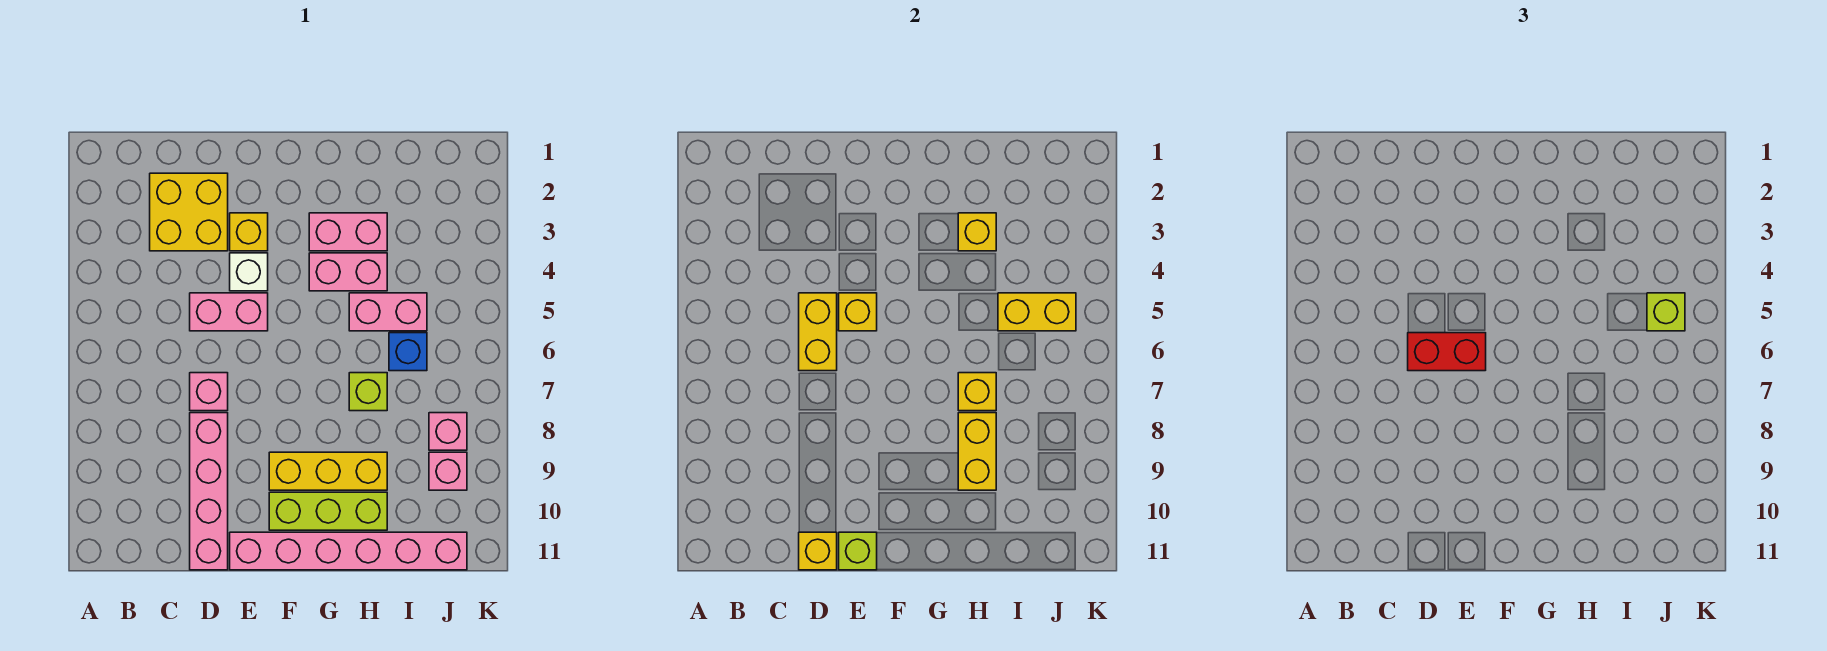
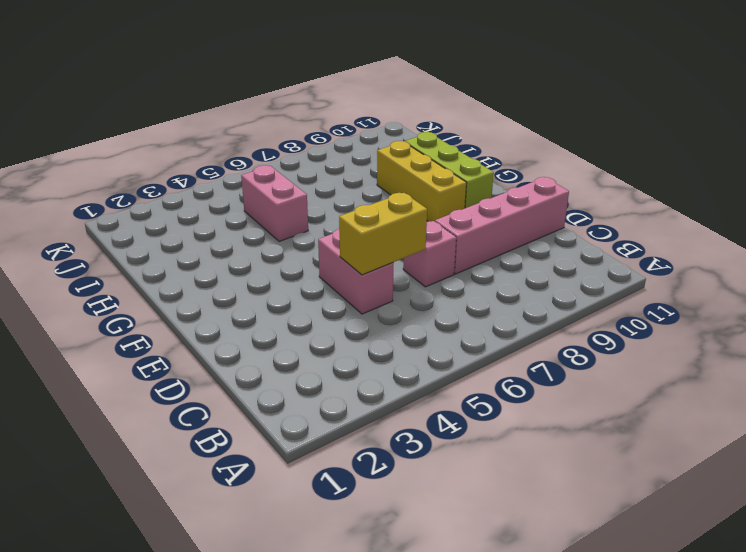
none -> yellow 2x2 brick [150,173,228,251]
none -> yellow 1x1 brick [230,213,268,251]
none -> white 1x1 brick [230,253,268,291]

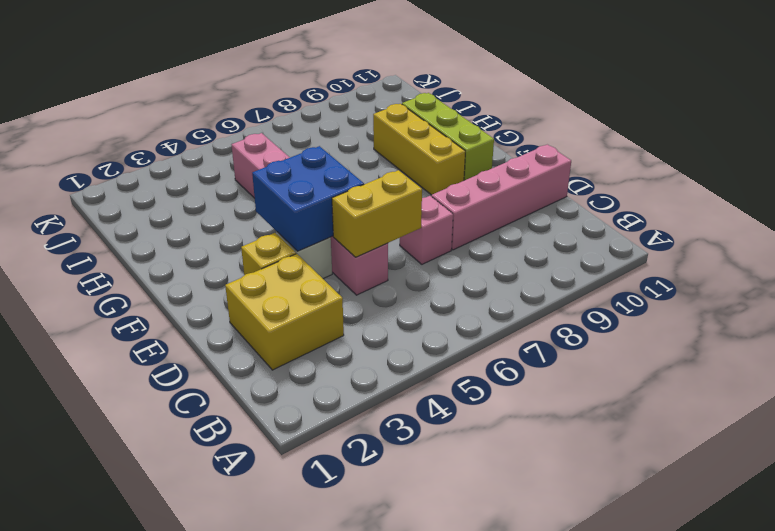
blue 2x2 brick [252,146,364,251] -> yellow 1x1 brick [839,293,877,331]
none -> pink 1x6 brick [230,532,467,570]
none -> pink 1x2 brick [309,213,387,251]
none -> pink 1x2 brick [309,253,387,291]

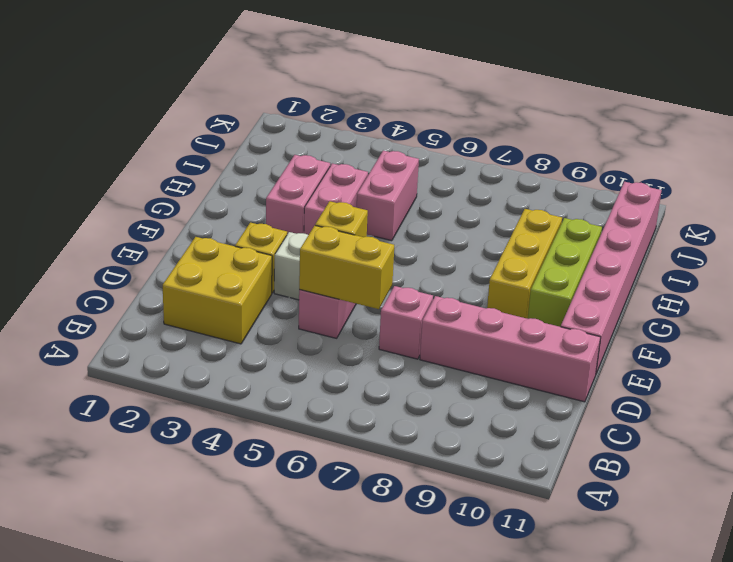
none -> lime 1x1 brick [349,373,387,411]
none -> blue 1x1 brick [389,333,427,371]
none -> pink 1x1 brick [429,413,467,450]

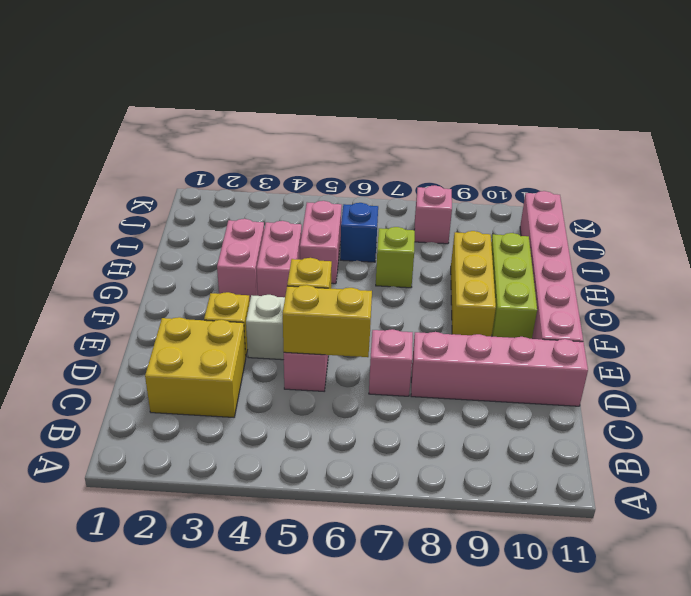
none -> pink 1x1 brick [429,452,467,490]
none -> yellow 1x1 brick [799,532,837,570]
none -> lime 1x1 brick [839,532,877,570]

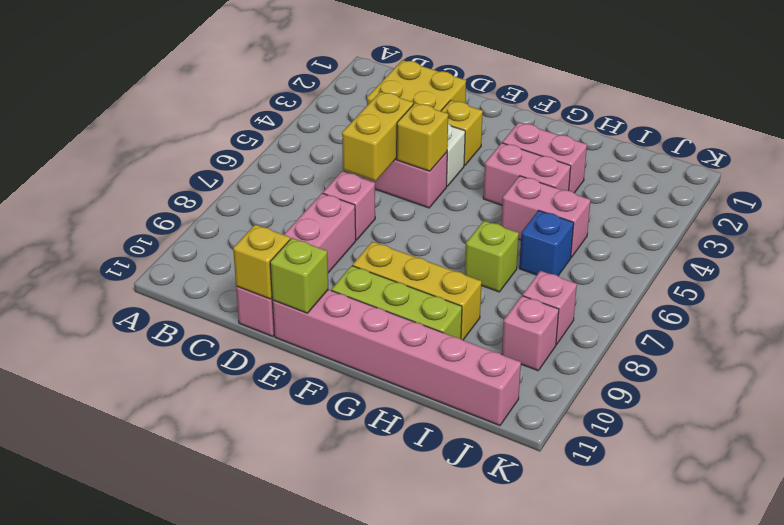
none -> yellow 1x1 brick [958,213,996,251]
none -> yellow 1x1 brick [958,373,996,411]
none -> yellow 1x2 brick [958,413,996,490]

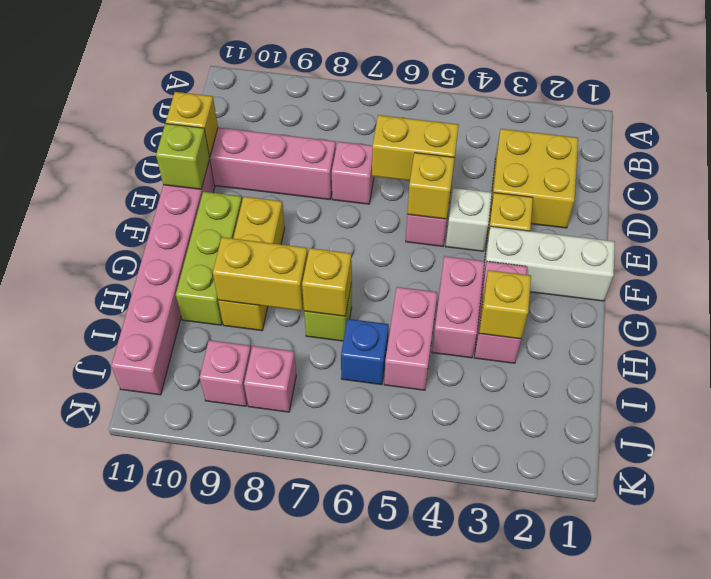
white 1x3 brick [482,226,615,301] -> none
none -> yellow 1x2 brick [998,293,1076,331]
none -> red 1x2 brick [1408,333,1486,371]
none -> lime 1x1 brick [1647,293,1685,331]

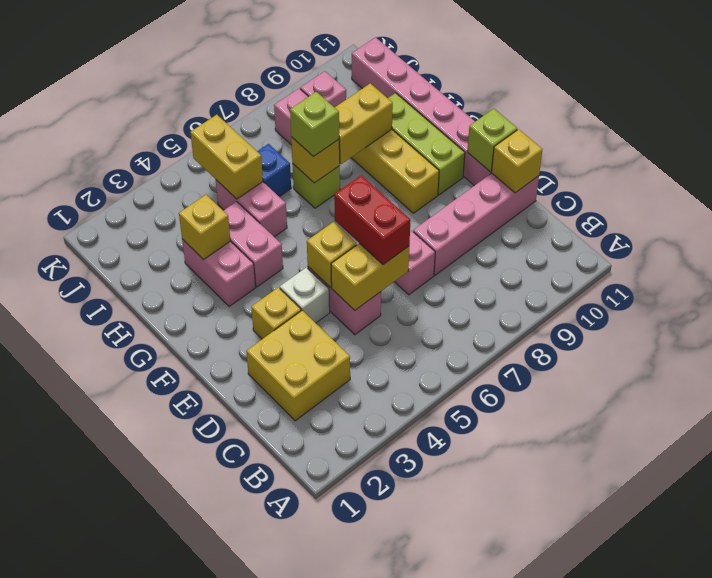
lime 1x1 brick [290,92,339,157] -> lime 1x1 brick moved to [1647,293,1685,331]

